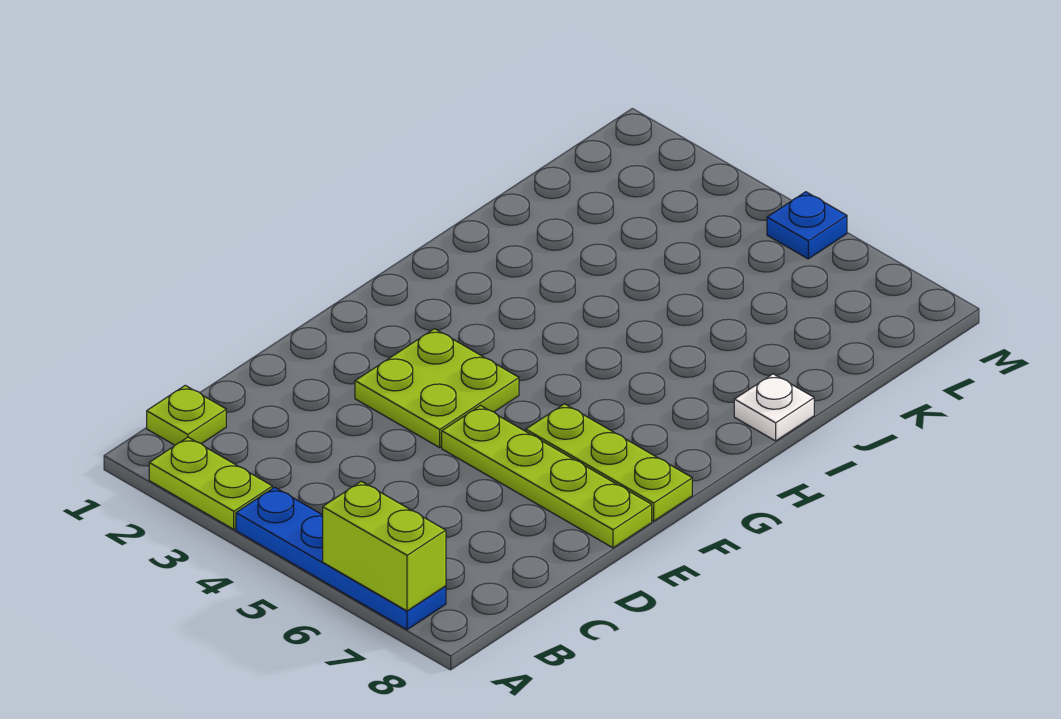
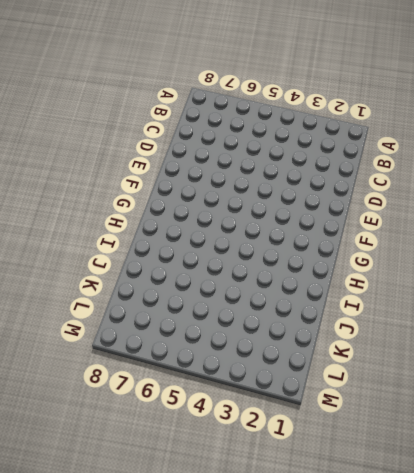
none -> lime 1x2 plate [149,437,272,529]
none -> blue 1x4 plate [236,487,446,630]

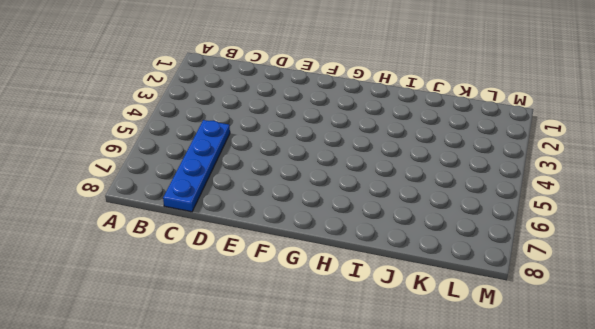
blue 1x4 plate [163,120,230,212] -> blue 1x4 plate moved to [236,487,446,630]
none -> lime 1x2 plate [149,437,272,529]
none -> lime 1x1 plate [147,385,226,445]

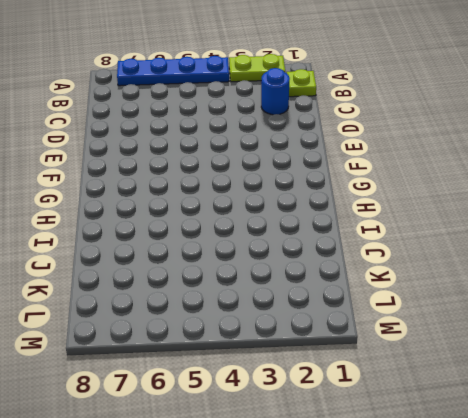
blue 1x1 round brick [261,68,290,115] -> none
none -> lime 2x2 plate [355,329,519,447]
none -> lime 1x4 plate [442,406,652,548]

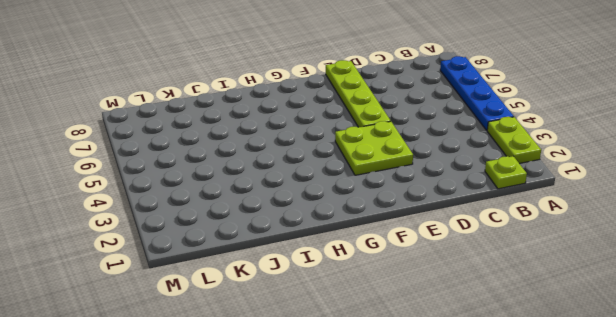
none -> lime 1x3 plate [526,404,692,521]
none -> white 1x1 plate [734,374,814,441]

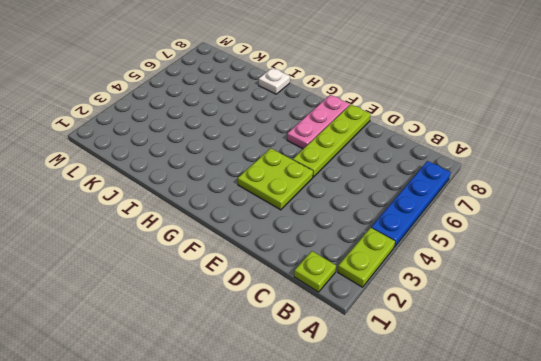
pink 1x3 plate [287,95,350,149] -> lime 1x3 plate [526,404,692,521]
none -> blue 1x1 plate [767,192,847,259]
none -> lime 1x2 brick [323,481,446,611]

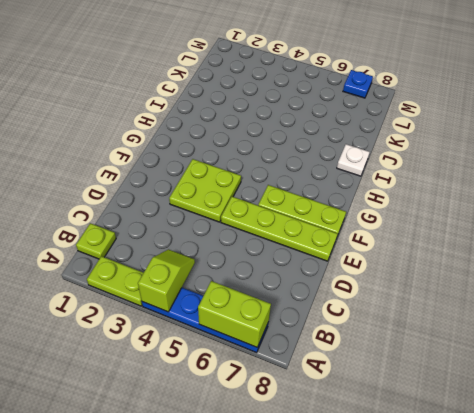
lime 1x2 slope [138,249,195,312] -> none
blue 1x1 plate [343,70,373,98] -> blue 1x1 plate moved to [767,192,847,259]

